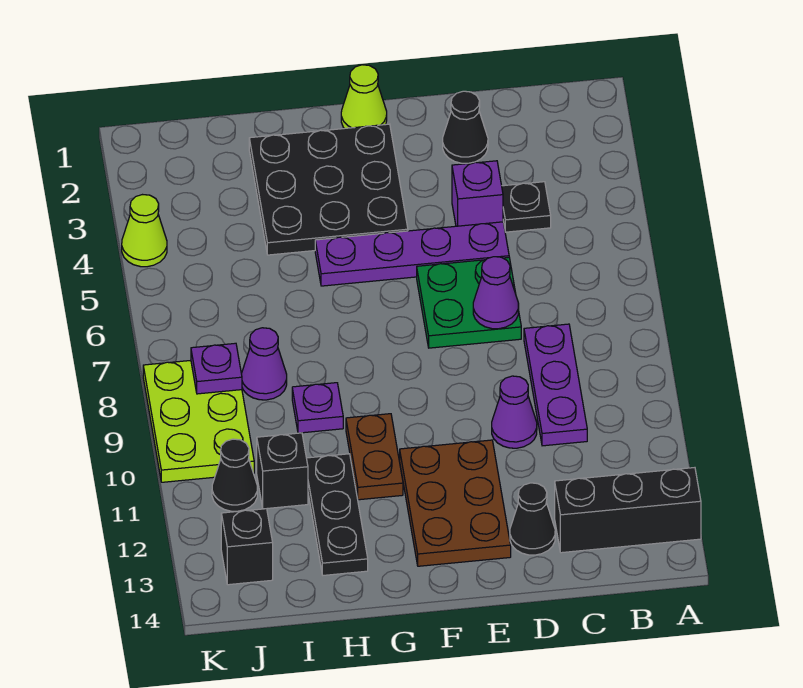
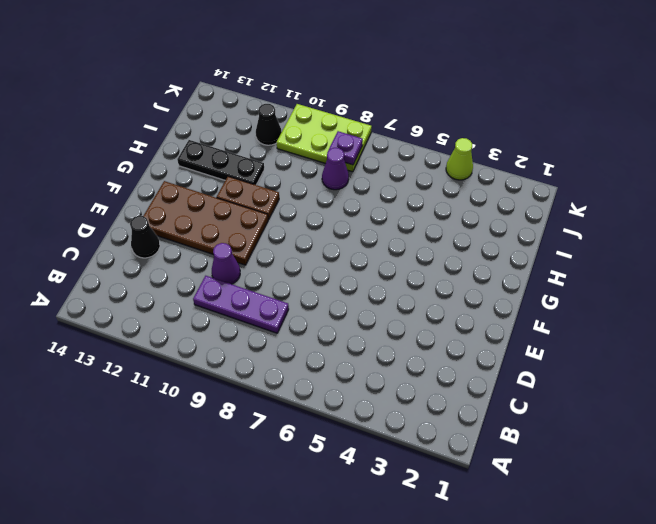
brown 2x4 plate [144,181,268,265] -> brown 2x3 plate [400,440,511,566]
none -> black 1x3 brick [555,468,701,553]
none -> black 1x1 plate [502,182,551,232]
none -> black 1x1 cone [443,91,488,163]

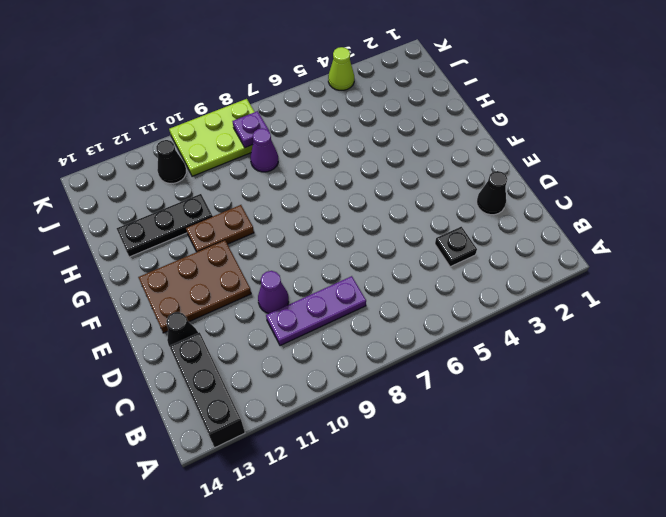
none -> purple 1x1 brick [452,161,503,226]
none -> purple 1x4 plate [315,222,509,286]
none -> green 2x2 plate [417,257,521,348]

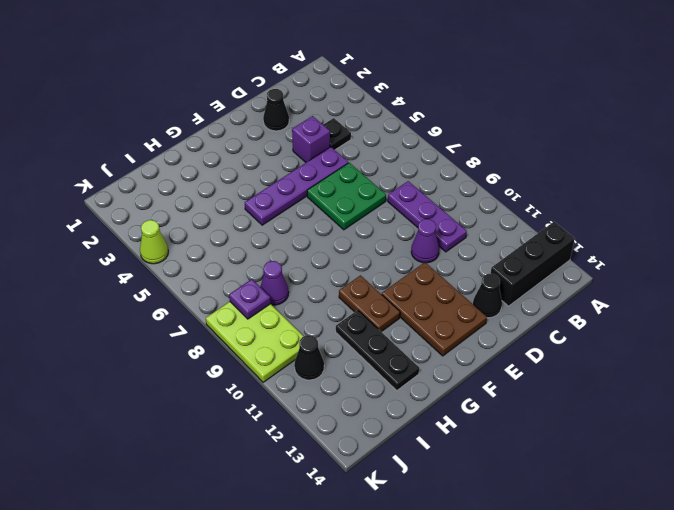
none -> lime 1x1 cone [341,65,387,129]
none -> black 3x3 plate [249,124,408,255]
none -> purple 1x1 plate [292,383,343,433]

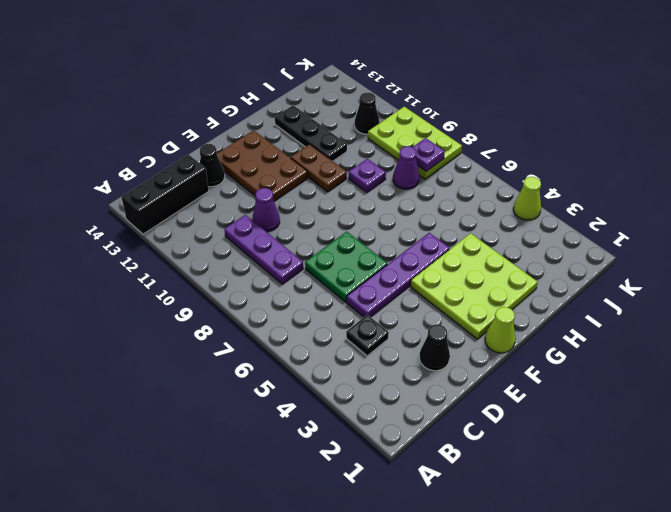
lime 3x3 plate [411,233,538,339] -> black 3x3 plate [249,124,408,255]
none -> purple 1x1 brick [452,161,503,226]
none -> black 1x1 brick [257,433,308,509]
none -> black 1x1 brick [221,509,273,585]

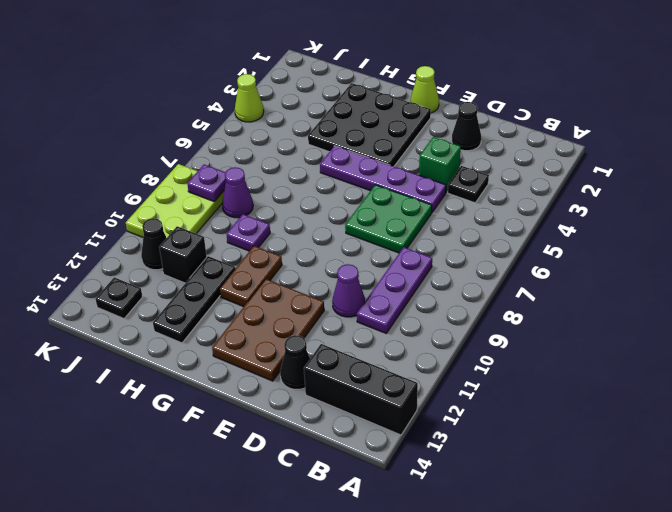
green 1x1 brick [419,137,461,192] -> purple 1x1 brick [452,161,503,226]
black 1x1 plate [96,277,142,319] -> black 1x1 brick [221,509,273,585]
none -> purple 1x1 cone [473,257,519,329]

